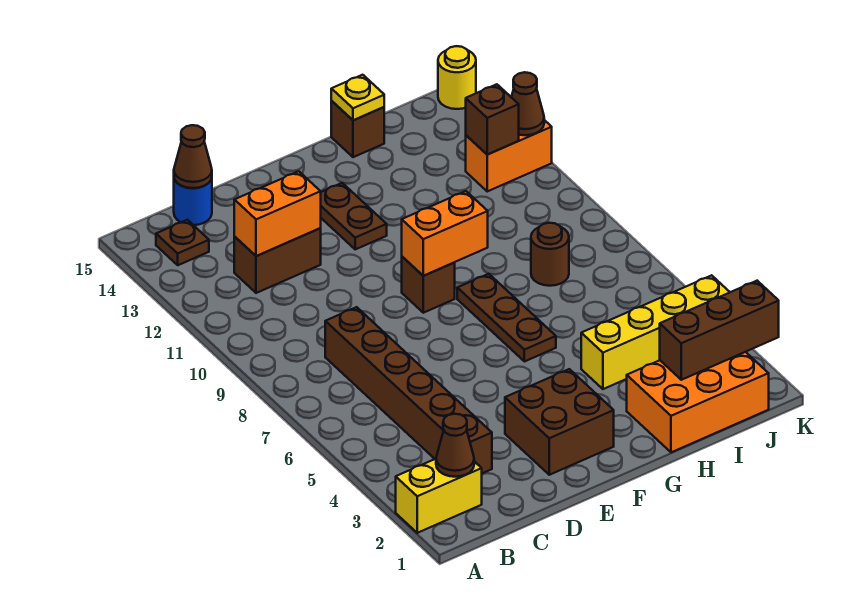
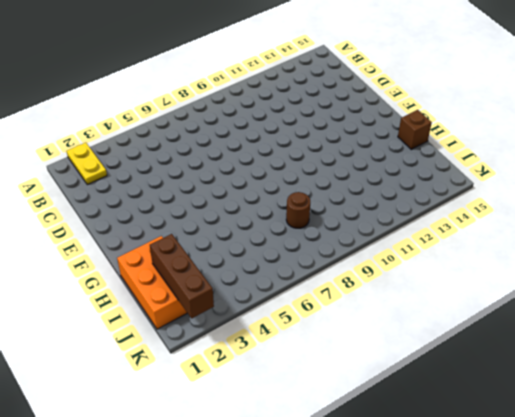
yellow 1x2 plate [67,143,107,185] -> yellow 1x2 brick [396,459,482,533]
none -> brown 1x1 plate [156,220,209,265]
none -> brown 1x6 brick [325,307,492,473]
none -> brown 1x2 brick [234,228,321,293]

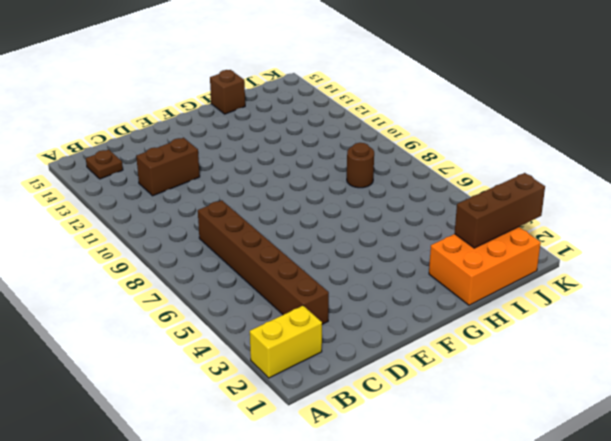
none -> blue 1x1 round brick [174,178,212,225]
none -> brown 2x2 brick [505,369,614,475]
none -> brown 1x1 brick [402,257,455,313]

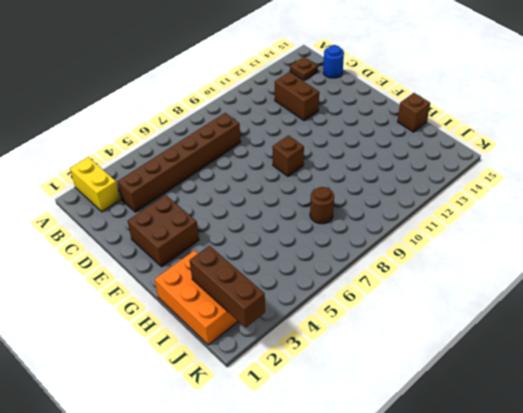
none -> brown 1x2 plate [321,183,387,249]
none -> brown 1x3 plate [457,274,556,362]
none -> yellow 1x4 brick [581,275,730,389]

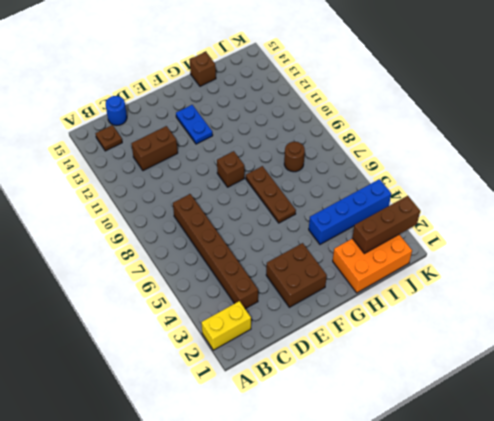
blue 1x2 plate [176,105,213,144] -> brown 1x2 plate [321,183,387,249]
blue 1x4 brick [309,179,391,244] -> yellow 1x4 brick [581,275,730,389]
none -> orange 1x2 brick [466,120,552,191]
none -> yellow 1x1 round brick [438,46,476,109]
none -> brown 1x1 cone [436,414,474,477]

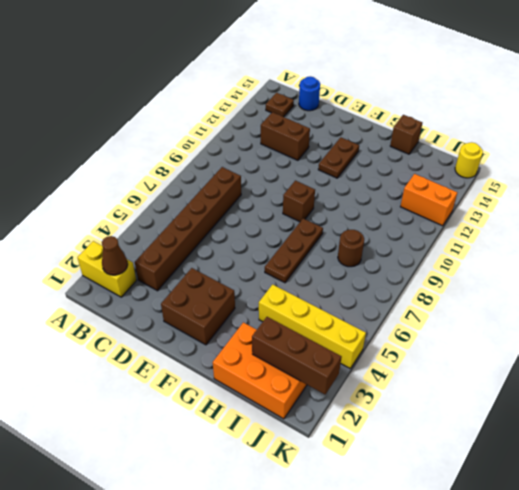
none -> orange 1x2 brick [234,171,321,256]
none -> brown 1x1 cone [174,125,212,188]
none -> orange 1x2 brick [402,191,488,276]

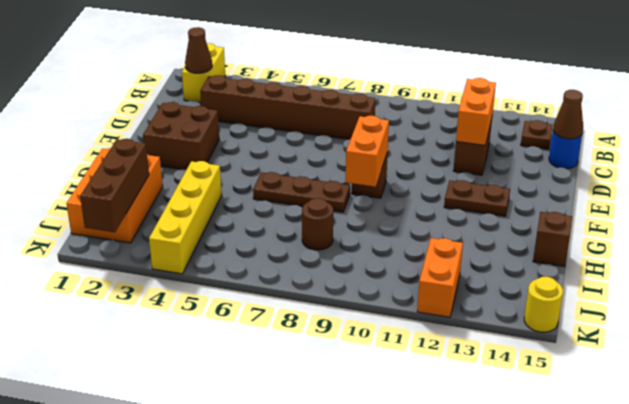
none -> yellow 1x1 plate [331,75,384,120]
none -> brown 1x1 brick [466,84,519,155]
none -> brown 1x1 cone [511,72,544,135]

